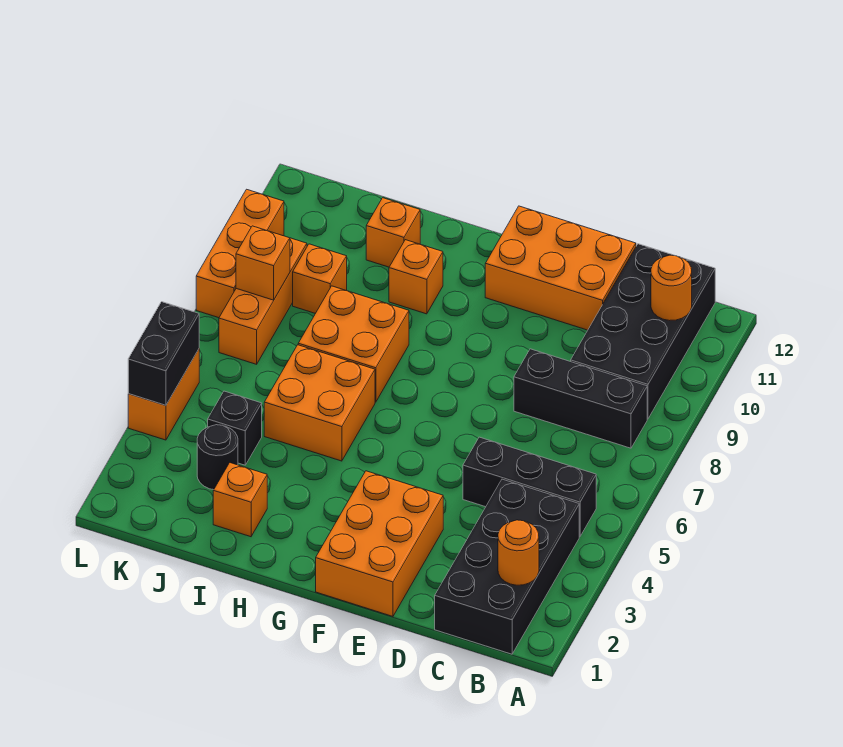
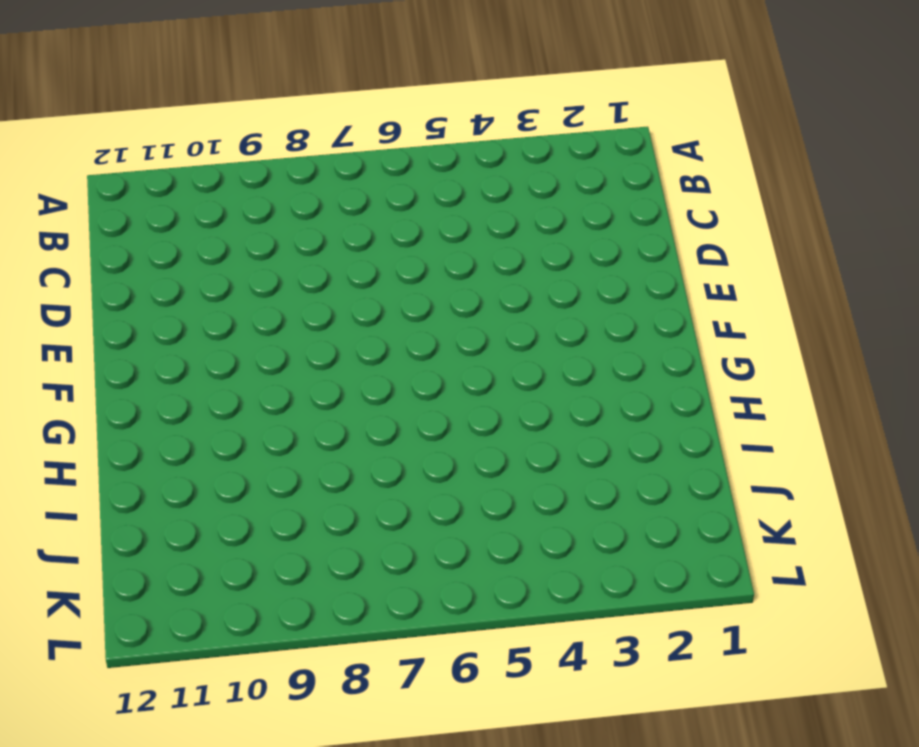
none -> black 2x4 brick [435,479,579,654]
none -> black 1x3 brick [463,437,596,536]
none -> black 1x3 brick [514,349,647,448]

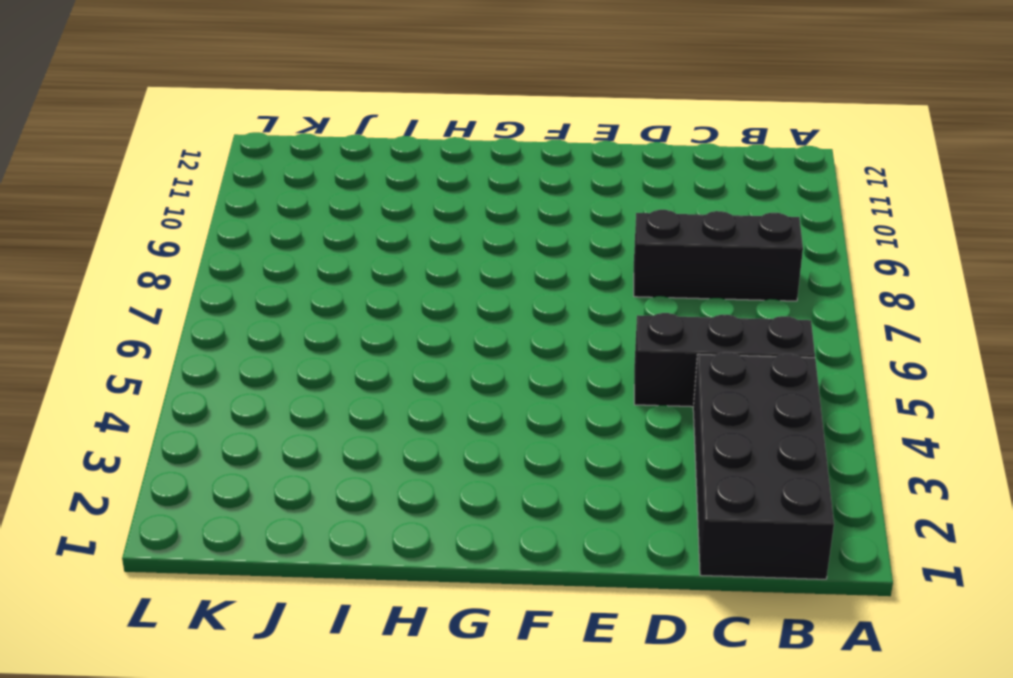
none -> black 2x4 brick [571,244,715,419]
none -> orange 2x3 brick [485,206,636,330]
none -> orange 2x3 brick [316,471,443,616]

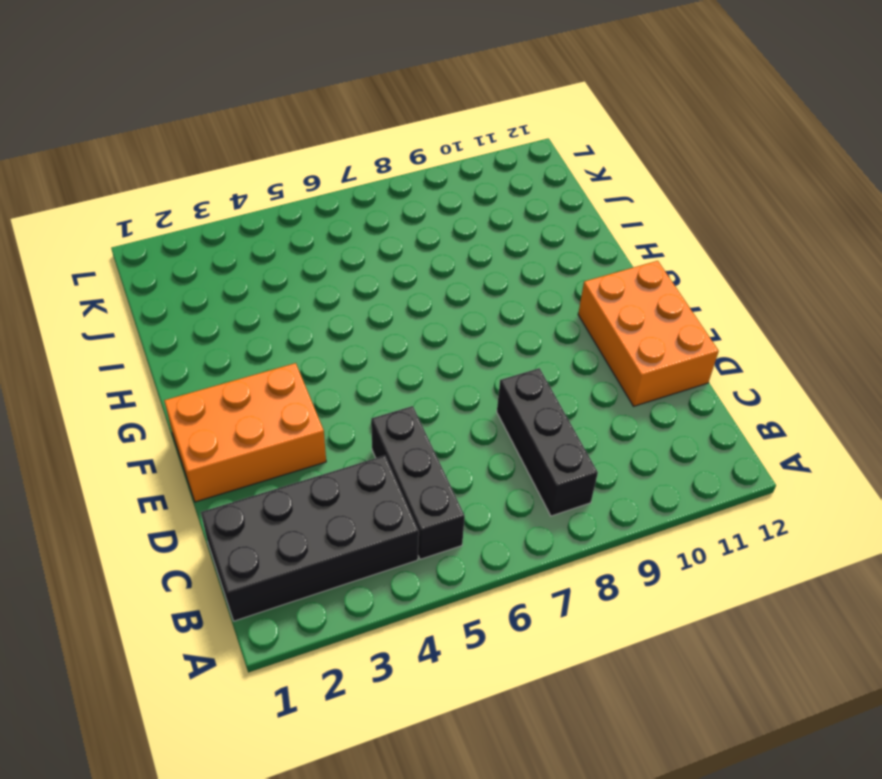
none -> black 2x4 brick [571,244,715,419]
none -> orange 2x2 brick [264,345,375,461]
none -> orange 2x2 brick [298,286,409,402]

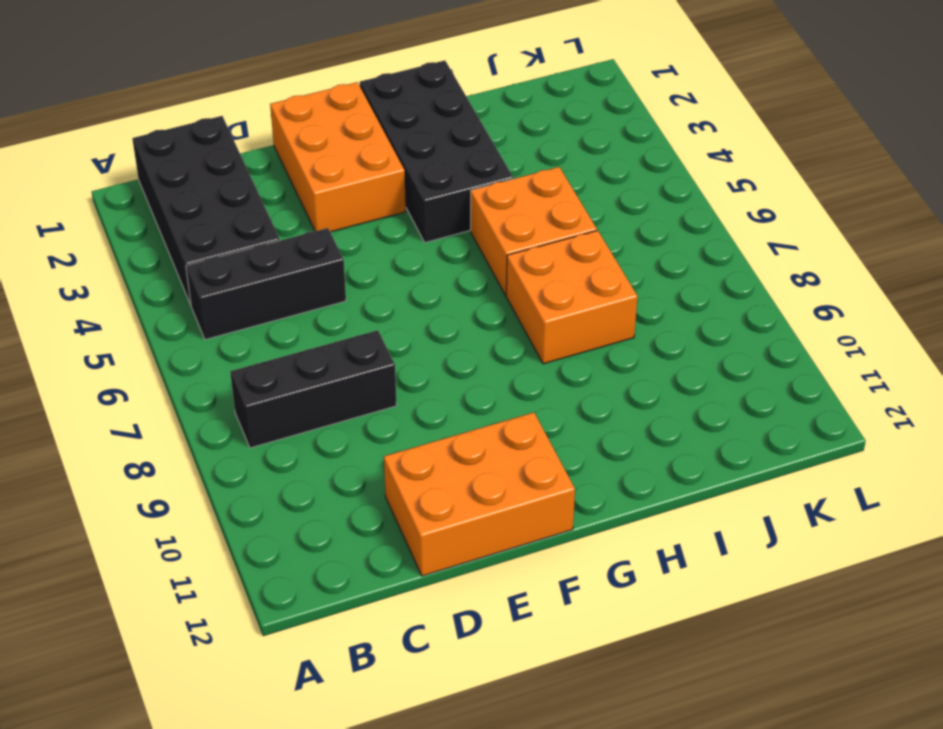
black 2x4 brick [360,60,513,243] -> black 2x4 brick moved to [571,244,715,419]
none -> orange 1x1 brick [389,240,443,314]
none -> orange 1x1 brick [213,463,267,537]
none -> orange 1x1 brick [366,198,420,267]

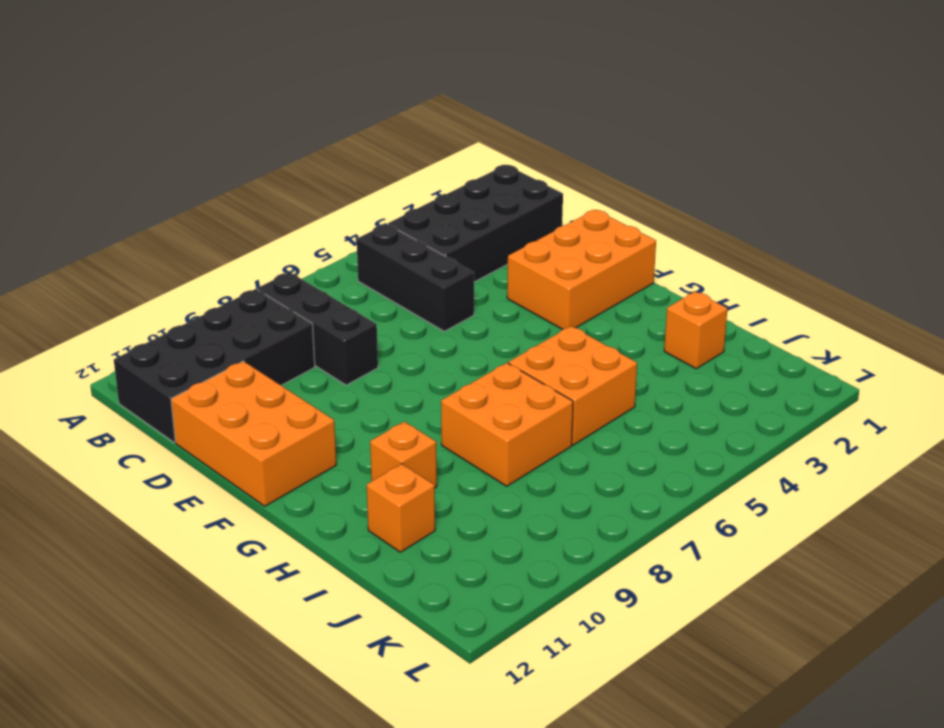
none -> black 1x1 round brick [197,425,238,490]
none -> black 1x1 brick [208,391,262,465]
none -> orange 1x1 brick [293,244,347,313]

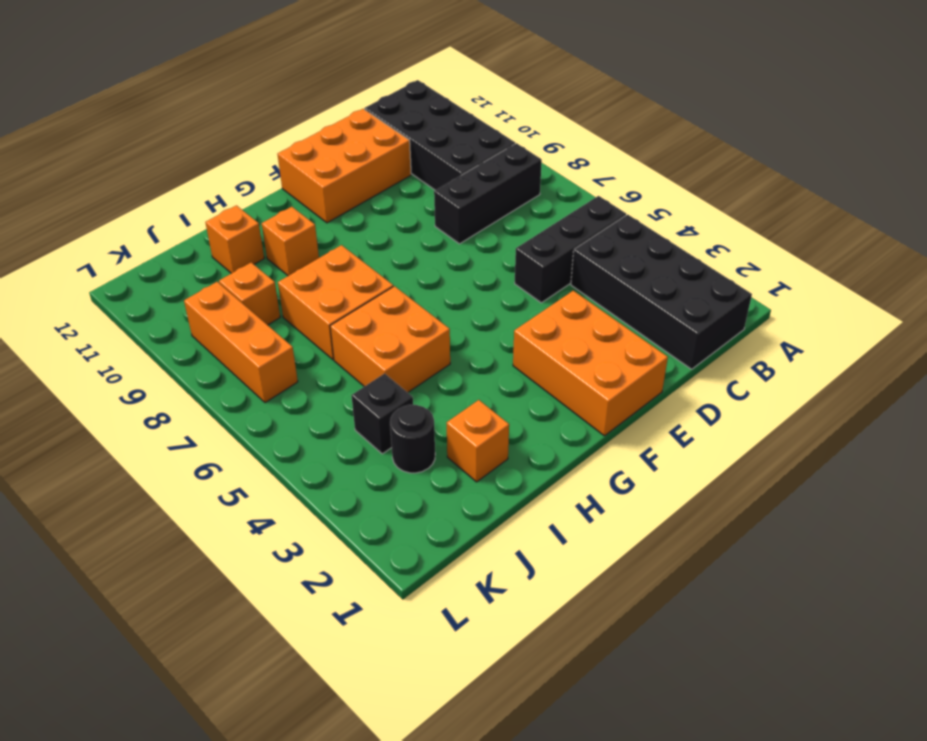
none -> orange 1x2 brick [128,349,199,440]
none -> orange 1x3 brick [196,189,284,318]
none -> orange 1x1 round brick [498,520,539,585]

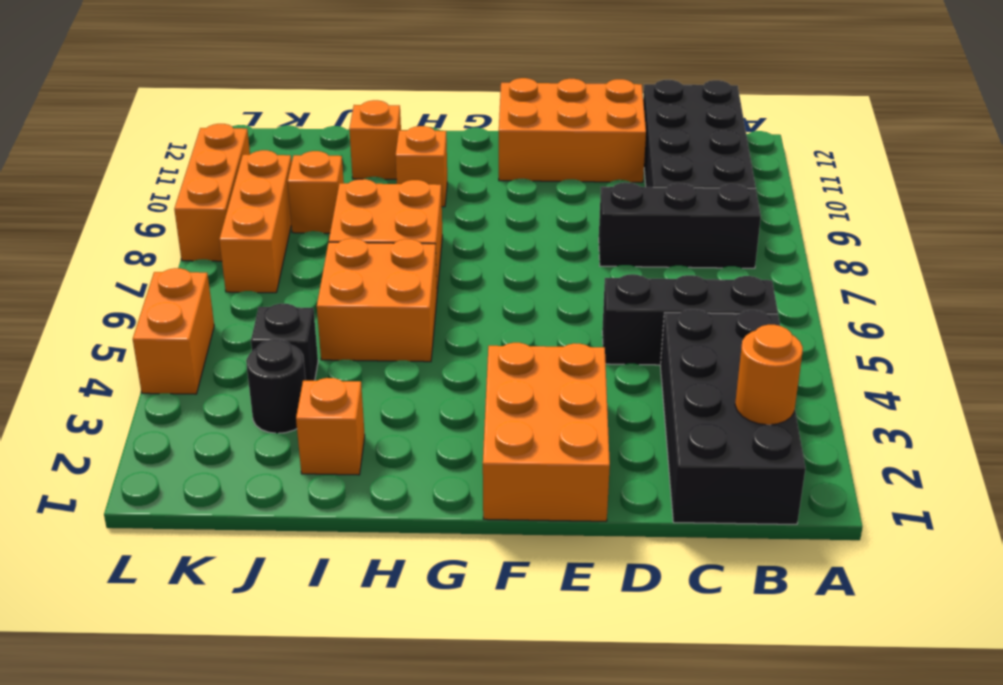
none -> orange 1x1 round brick [651,255,692,321]
none -> orange 1x1 brick [236,226,290,300]
none -> black 1x2 brick [128,302,199,405]

